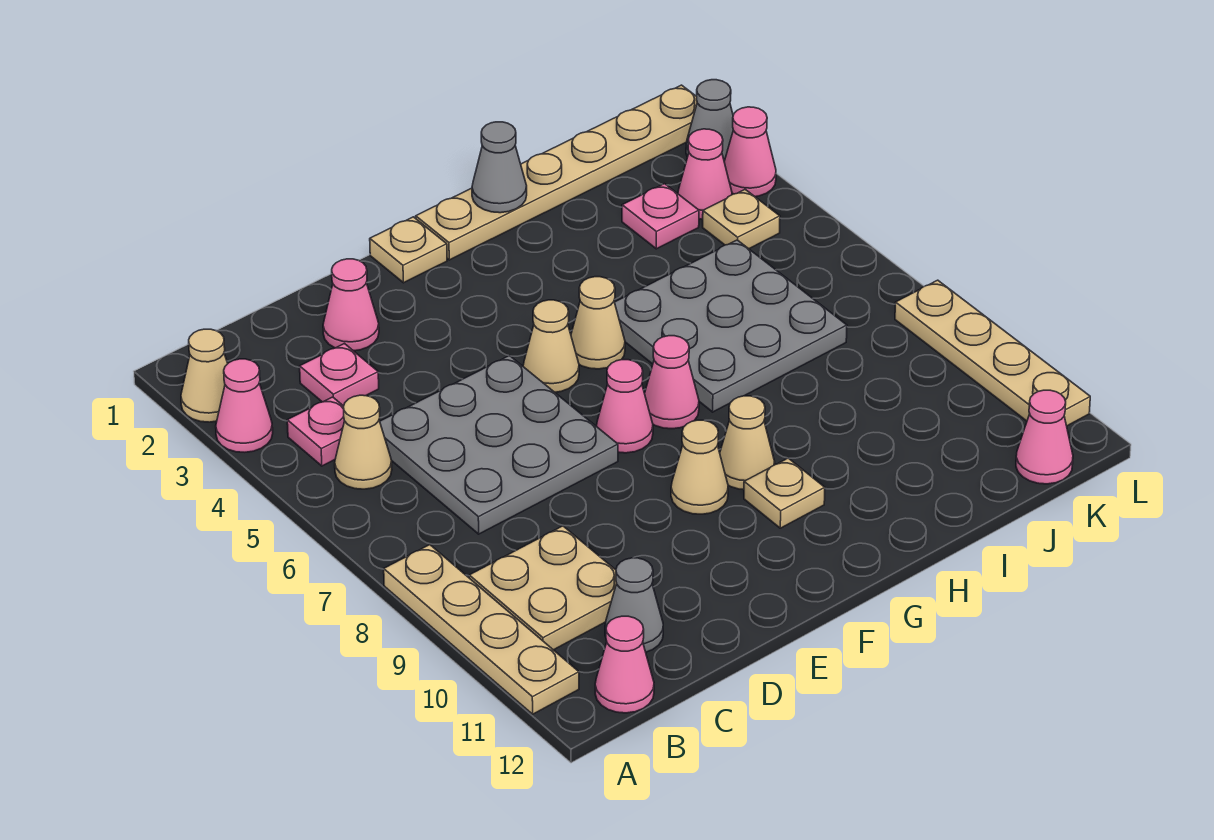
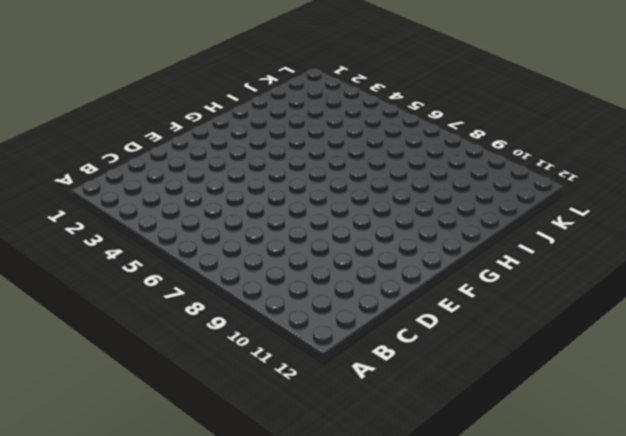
none -> tan 1x1 cone [181,329,228,422]
none -> pink 1x1 cone [216,359,273,452]
none -> tan 1x4 plate [384,545,579,714]

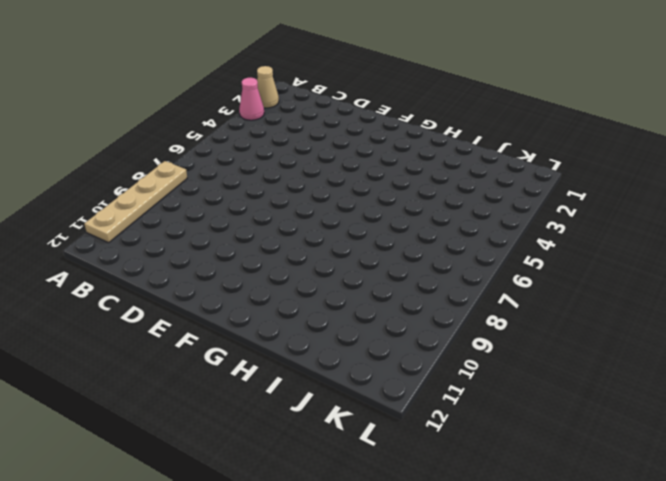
none -> pink 1x1 plate [287,397,344,466]
none -> tan 1x1 cone [335,395,392,489]
none -> tan 2x2 plate [469,526,617,650]

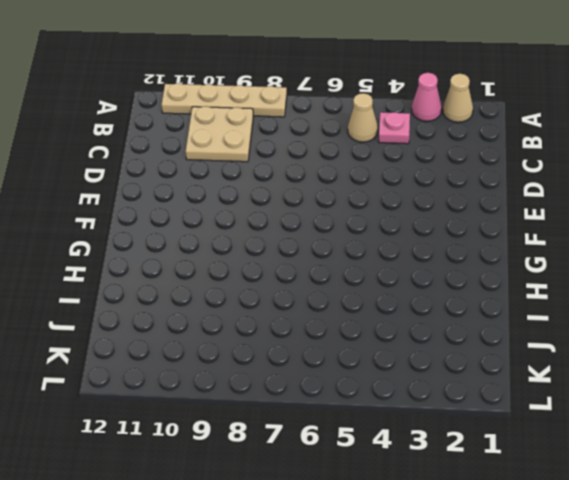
none -> pink 1x1 cone [595,616,654,713]
none -> pink 1x1 plate [300,344,379,406]
none -> grey 3x3 plate [380,356,618,534]

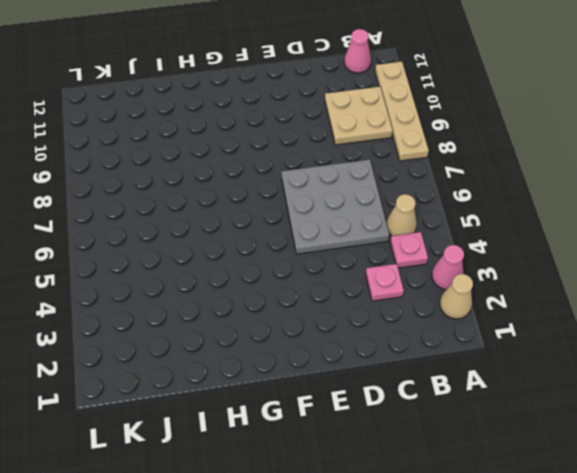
none -> grey 1x1 cone [605,558,663,652]
none -> pink 1x1 cone [323,259,379,351]
none -> tan 1x1 plate [370,217,447,283]

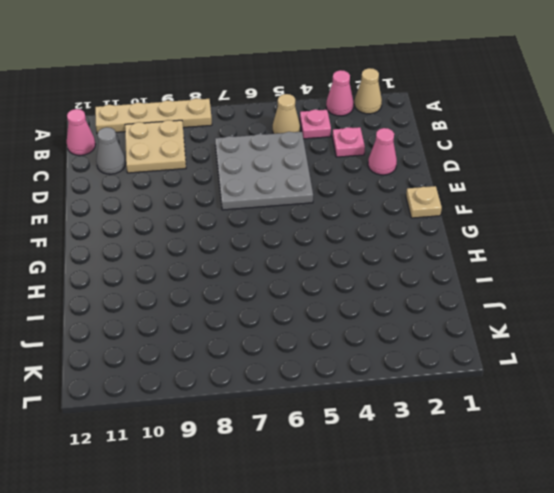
none -> tan 1x1 cone [523,300,579,392]
none -> pink 1x1 cone [596,360,653,453]
none -> tan 1x1 cone [671,420,728,514]

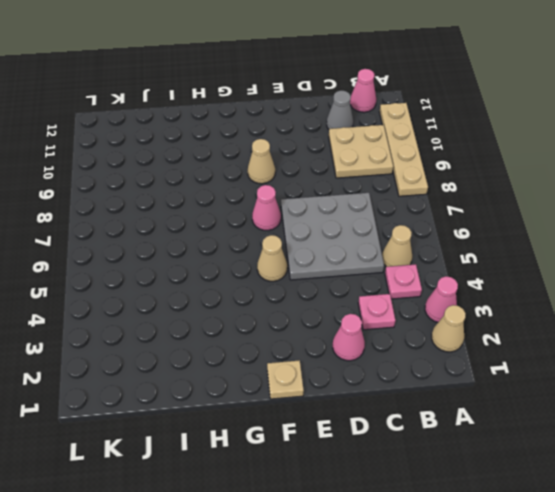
none -> tan 1x6 plate [416,85,697,260]
none -> tan 1x1 cone [571,277,625,369]
none -> pink 1x1 cone [645,336,699,429]

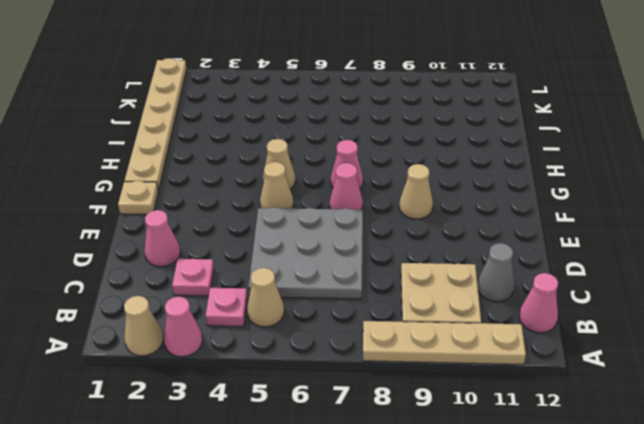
none -> tan 1x1 cone [720,396,775,490]
none -> tan 1x1 plate [744,458,825,528]
none -> grey 3x3 plate [615,240,847,412]

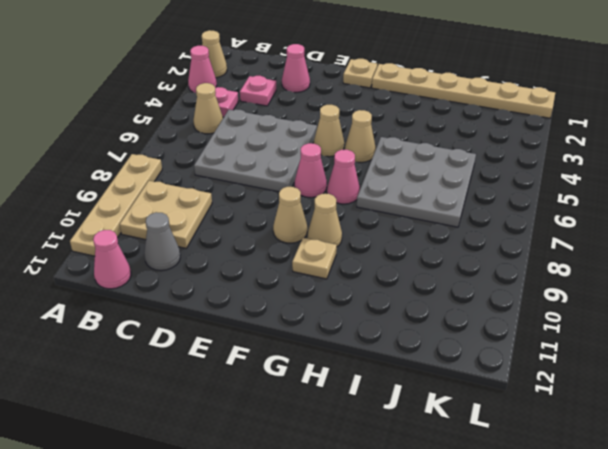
none -> pink 1x1 plate [622,184,699,249]
none -> pink 1x1 cone [678,129,732,219]
none -> tan 1x1 plate [703,189,780,249]

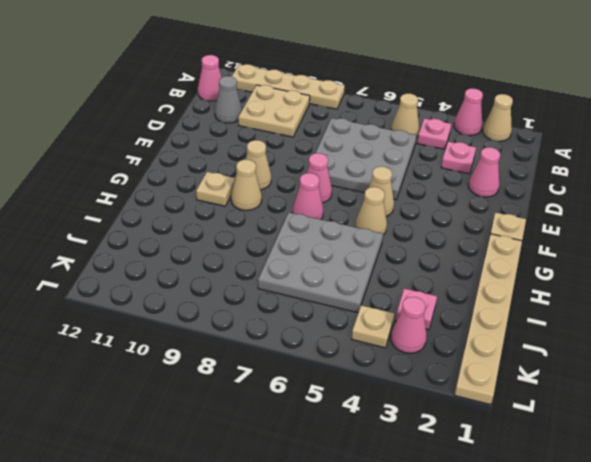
none -> pink 1x1 cone [1016,390,1073,484]
none -> grey 1x1 cone [686,80,733,161]
none -> pink 1x1 cone [724,107,776,197]

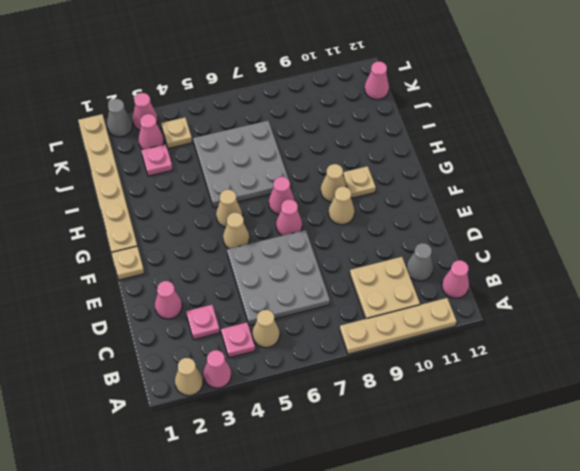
none -> tan 1x4 plate [895,280,1090,426]
none -> grey 1x1 cone [472,122,527,213]

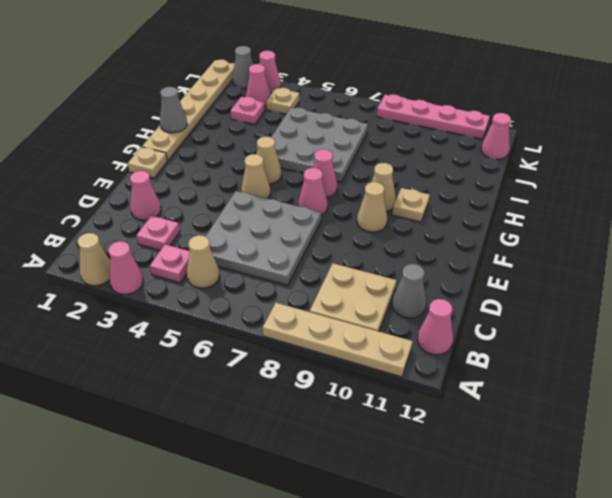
pink 1x4 plate [377,94,490,139] -> tan 1x4 plate [895,280,1090,426]

